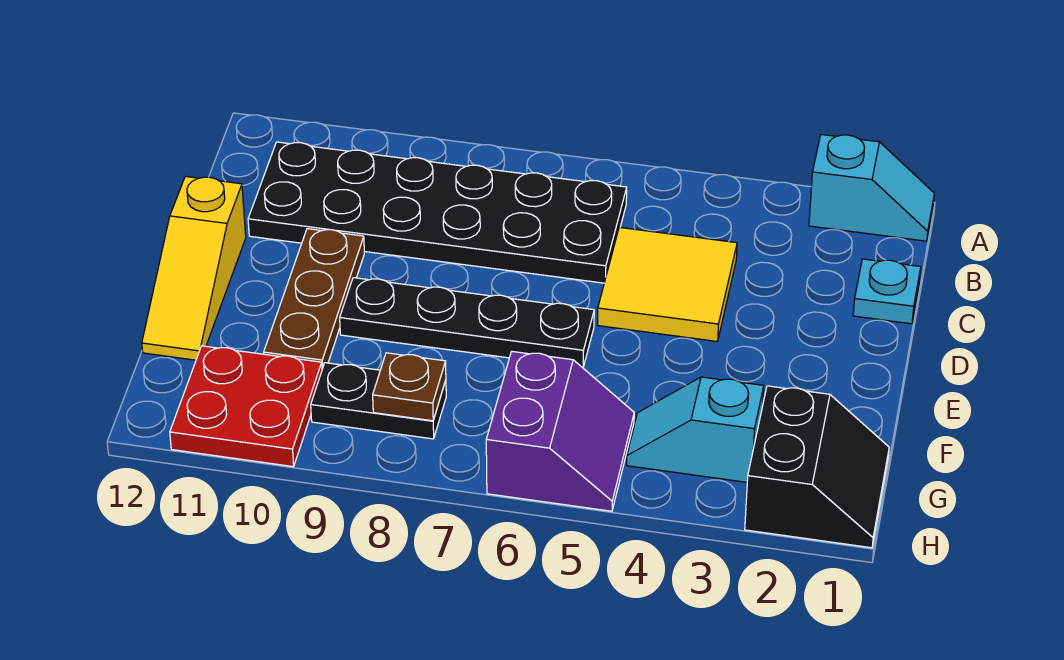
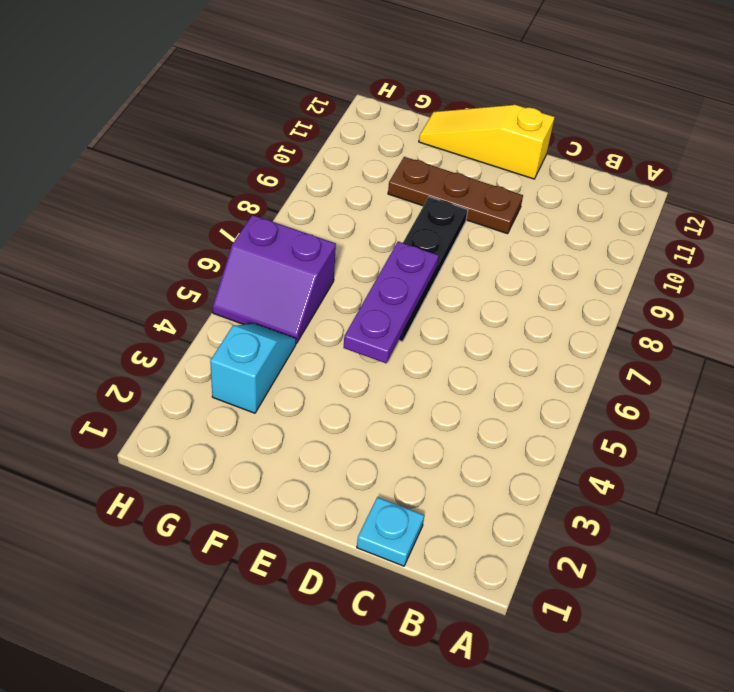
purple 1x3 plate [344,242,439,363] -> none
none -> cyan 1x2 slope [809,135,934,241]
none -> black 2x6 plate [248,142,627,283]
none -> yellow 2x2 tile [598,227,737,341]

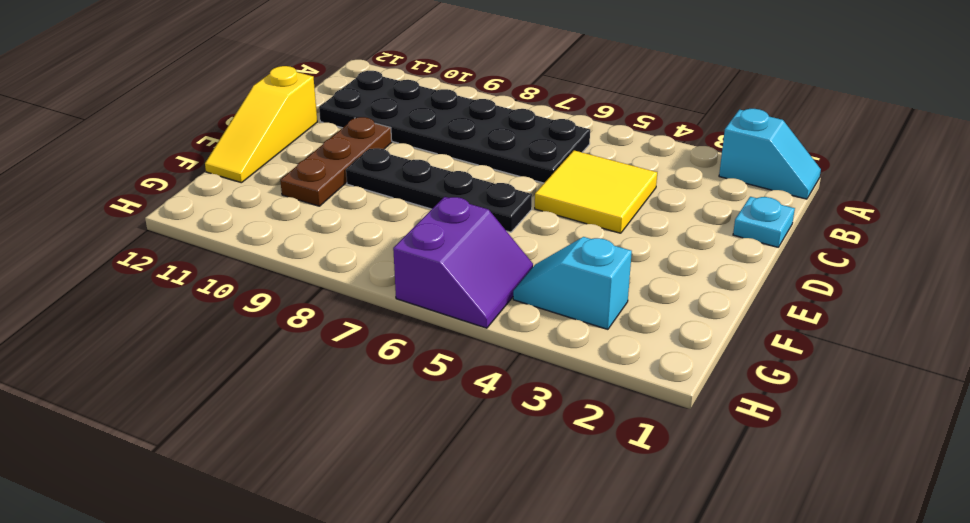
none -> black 2x2 slope [745,386,889,548]
none -> black 1x2 plate [311,363,446,439]
none -> red 2x2 plate [170,346,322,467]

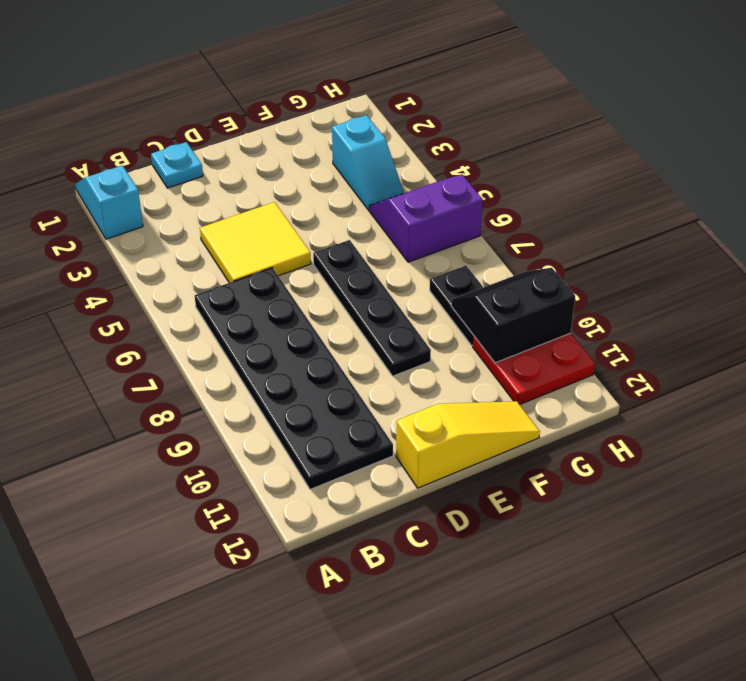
black 2x2 slope [451,268,575,363] -> black 2x2 slope moved to [745,386,889,548]
none -> brown 1x3 plate [264,229,364,369]
none -> brown 1x1 plate [373,353,446,421]

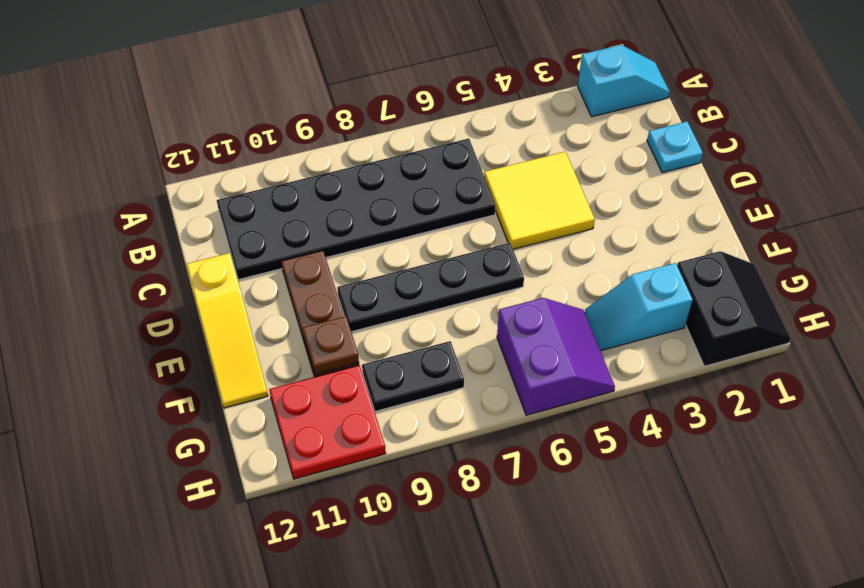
brown 1x1 plate [303,316,359,374] -> brown 1x1 plate moved to [373,353,446,421]

